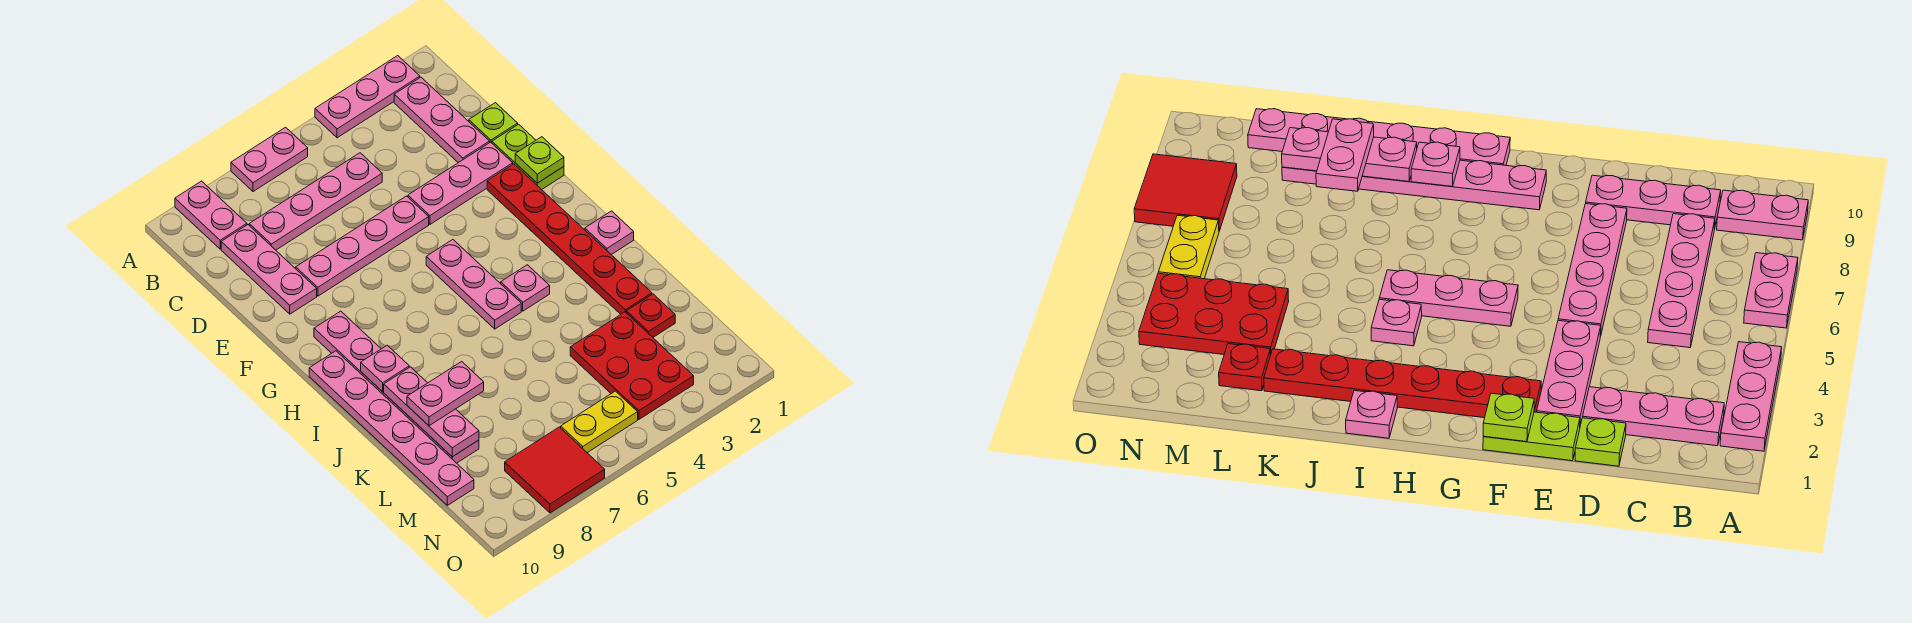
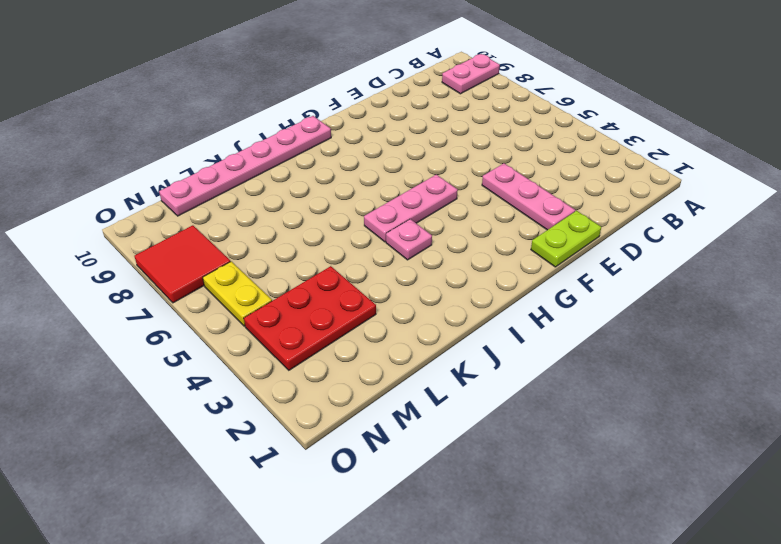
none -> pink 1x3 plate [315,56,420,138]
none -> pink 1x2 plate [231,127,308,192]
none -> pink 1x3 plate [394,77,490,163]

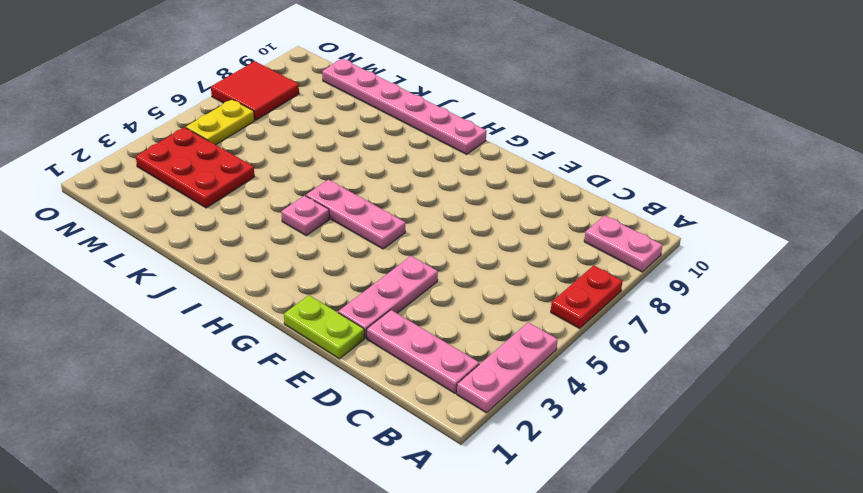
red 1x2 plate [551,265,623,328] -> pink 1x2 plate [231,127,308,192]
none -> pink 1x4 plate [249,153,382,250]
none -> pink 1x3 plate [221,225,317,314]
none -> lime 1x1 plate [469,103,518,143]

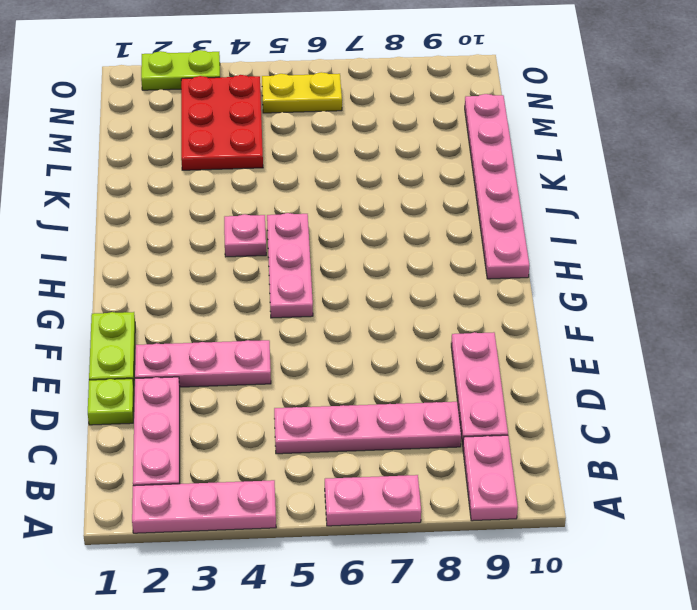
lime 1x2 plate [141,50,220,90] -> none
none -> pink 1x4 plate [296,196,429,296]
none -> red 1x6 plate [487,164,652,314]
none -> pink 1x6 plate [314,311,479,463]

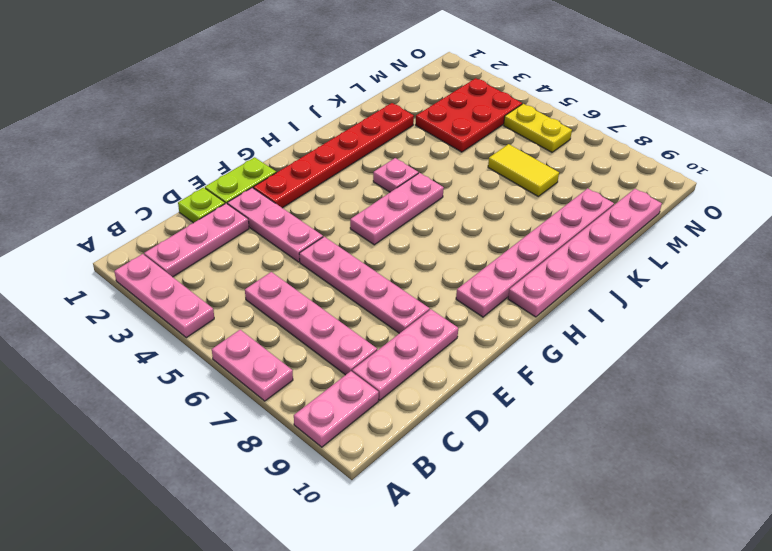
yellow 1x2 tile [488,144,559,196] -> none
none -> pink 1x1 plate [585,211,634,255]
none -> red 1x1 plate [626,294,675,337]
none -> red 2x2 tile [505,427,605,513]

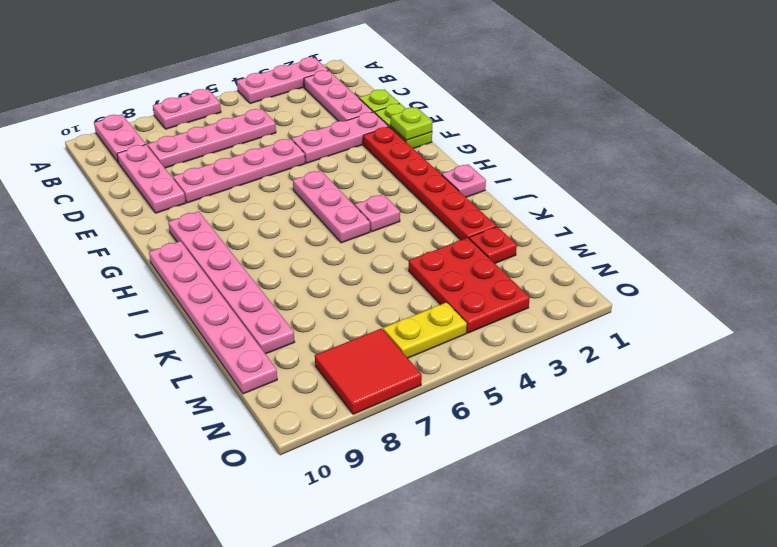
none -> pink 1x1 plate [361,345,409,392]
none -> pink 1x3 plate [384,367,479,457]
none -> pink 1x2 plate [407,361,484,426]

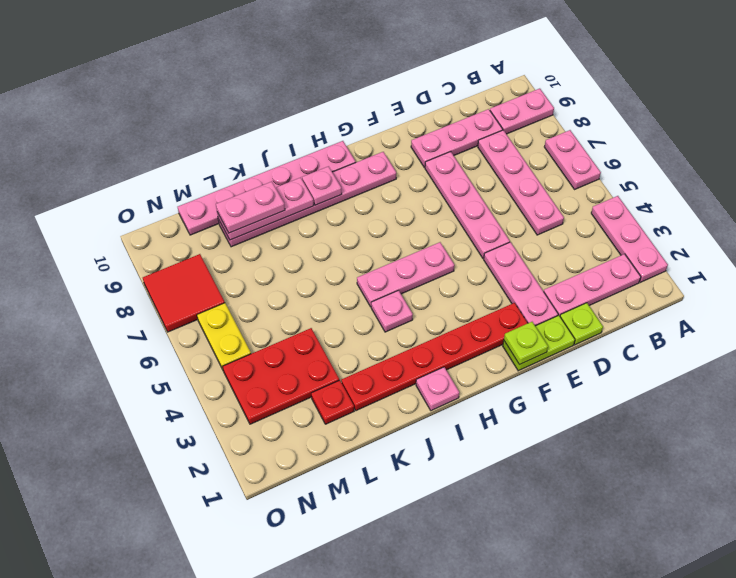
pink 1x2 plate [216,182,285,233] -> pink 1x2 plate turned to [407,361,484,426]

